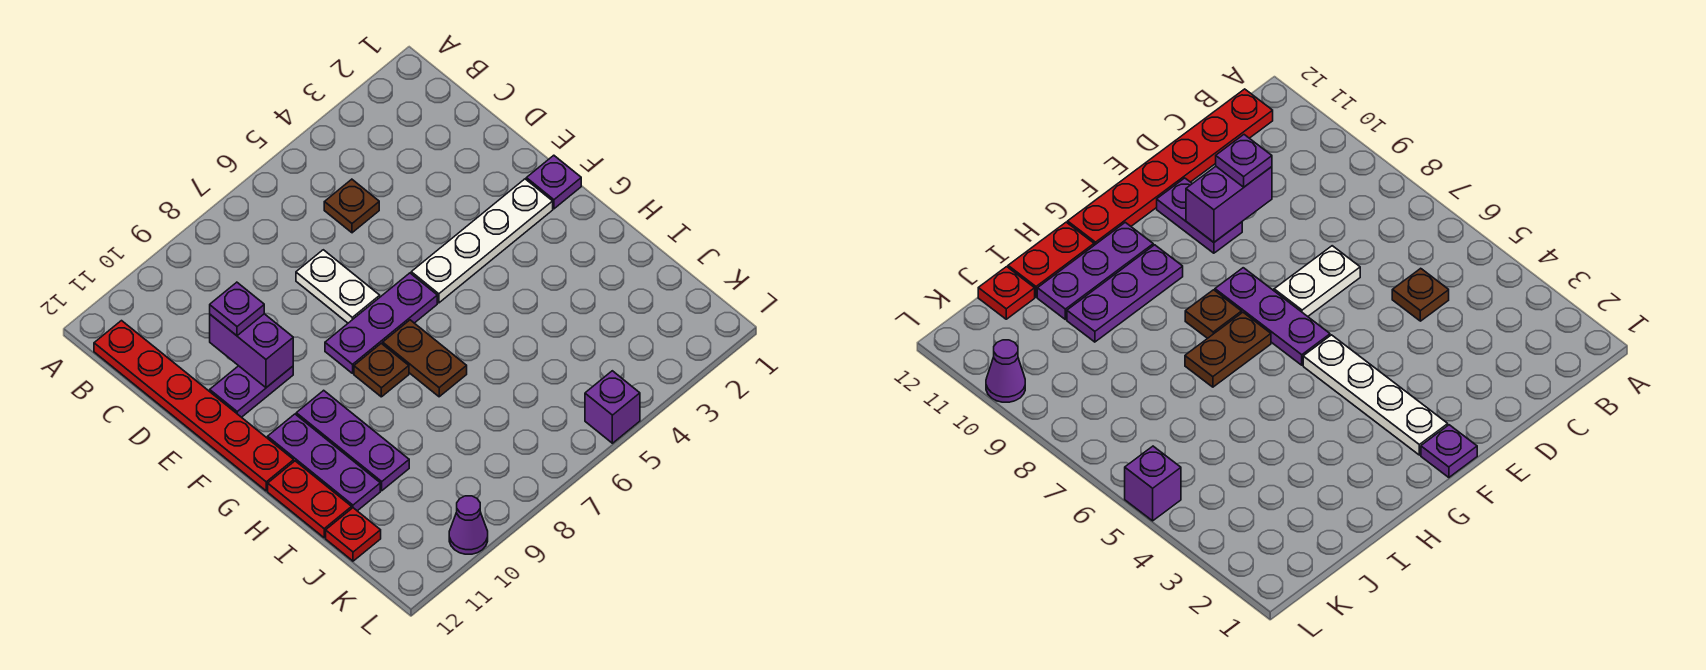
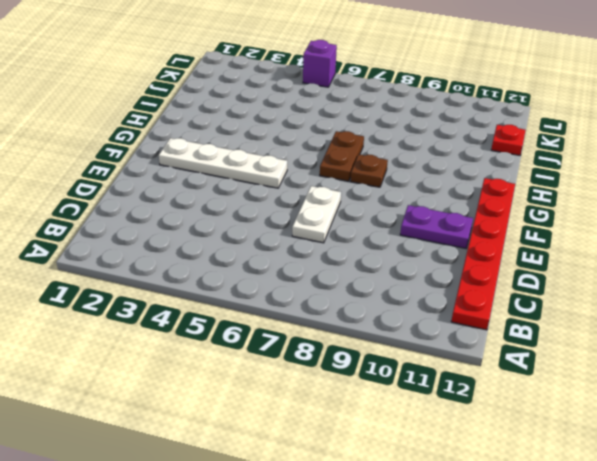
none -> brown 1x1 plate [324,179,379,233]
none -> purple 1x1 plate [526,155,581,209]
none -> purple 1x3 plate [325,273,437,373]

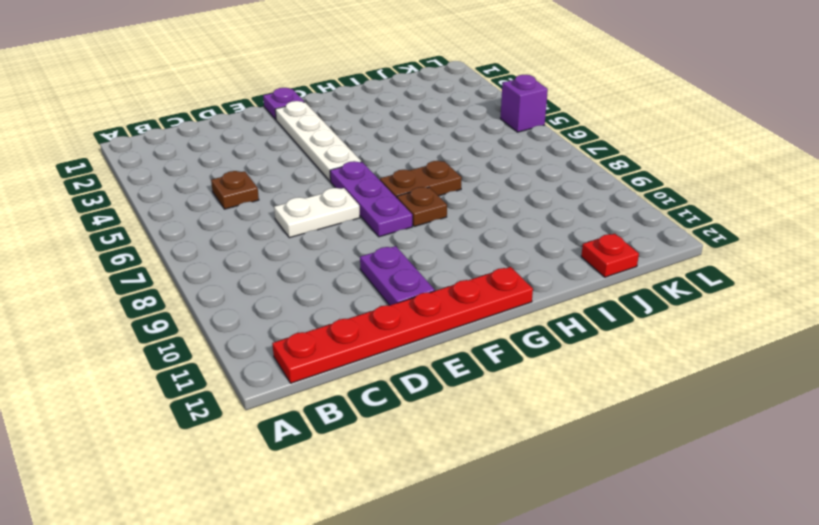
none -> purple 1x3 plate [296,390,409,491]
none -> purple 1x3 plate [268,414,380,511]
none -> red 1x2 plate [268,461,352,538]

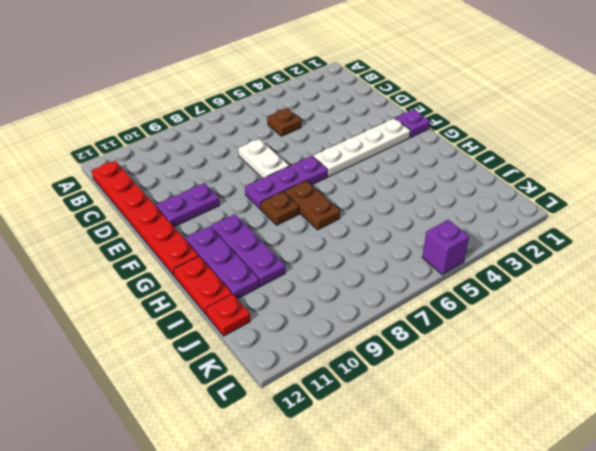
none -> purple 1x1 cone [449,496,488,554]
none -> purple 1x2 brick [210,314,293,388]
none -> purple 1x1 plate [210,282,264,336]

